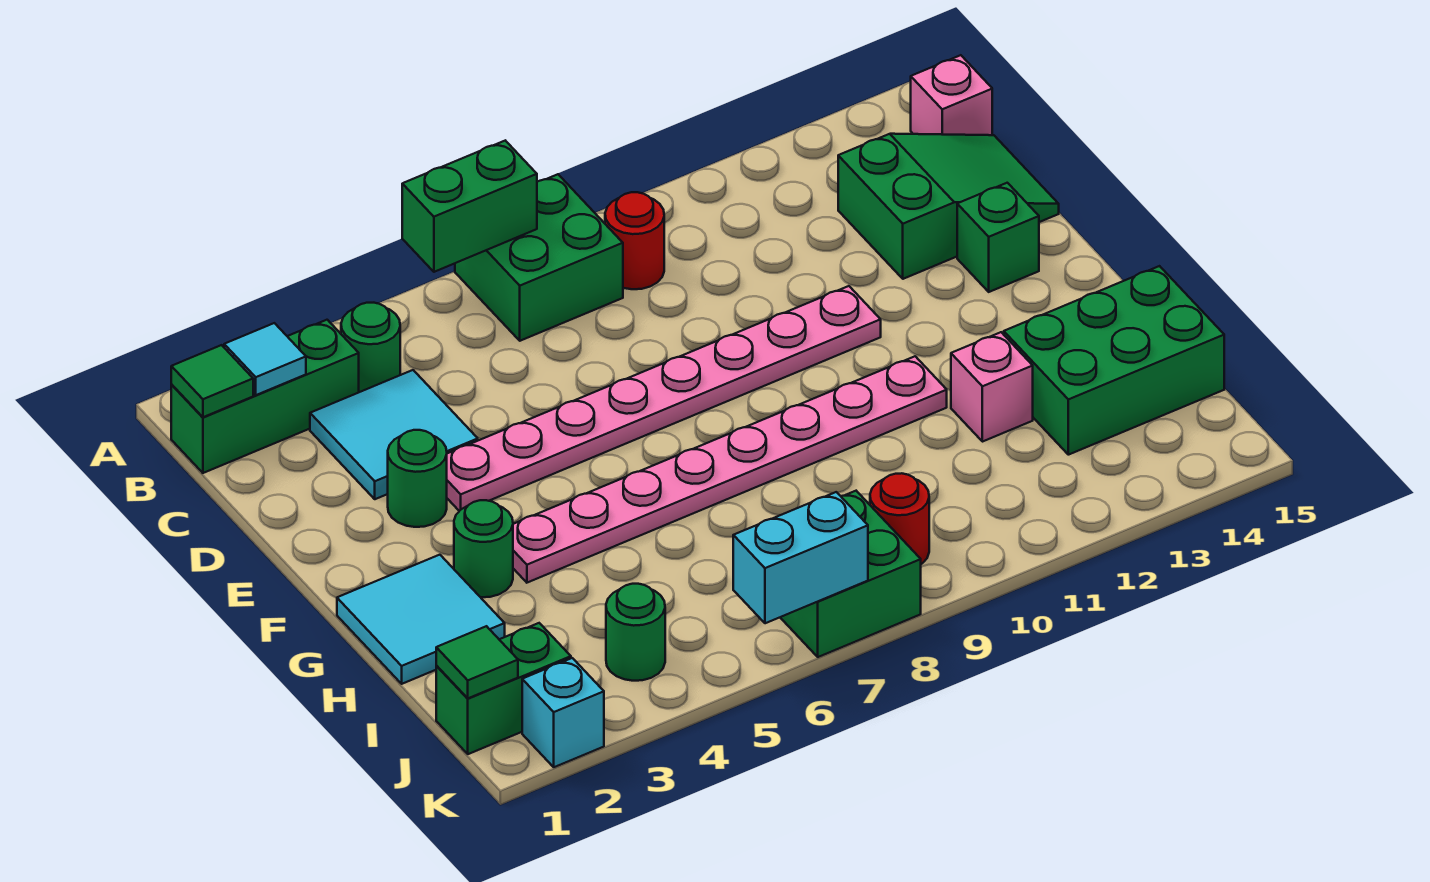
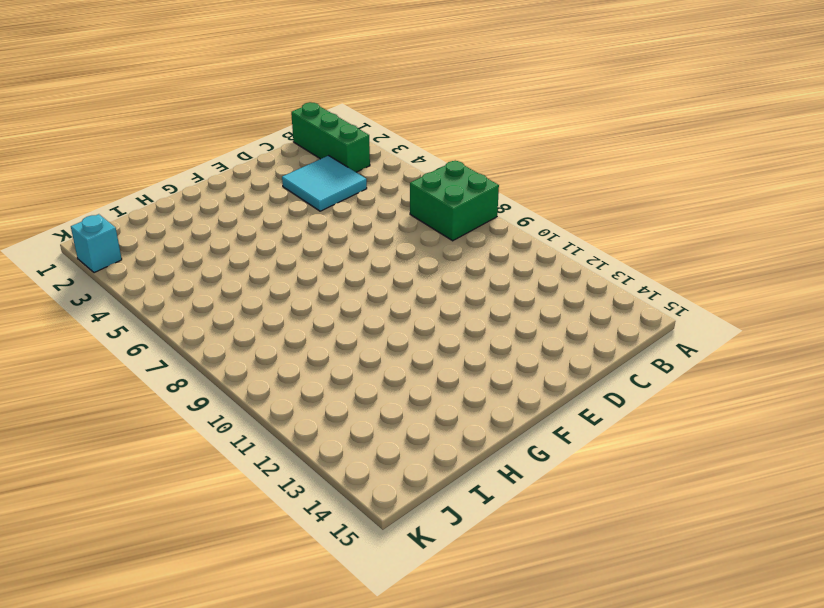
none -> green 1x1 round brick [341,303,400,392]
none -> red 1x1 round brick [605,192,664,289]
none -> pink 1x1 brick [911,55,992,135]

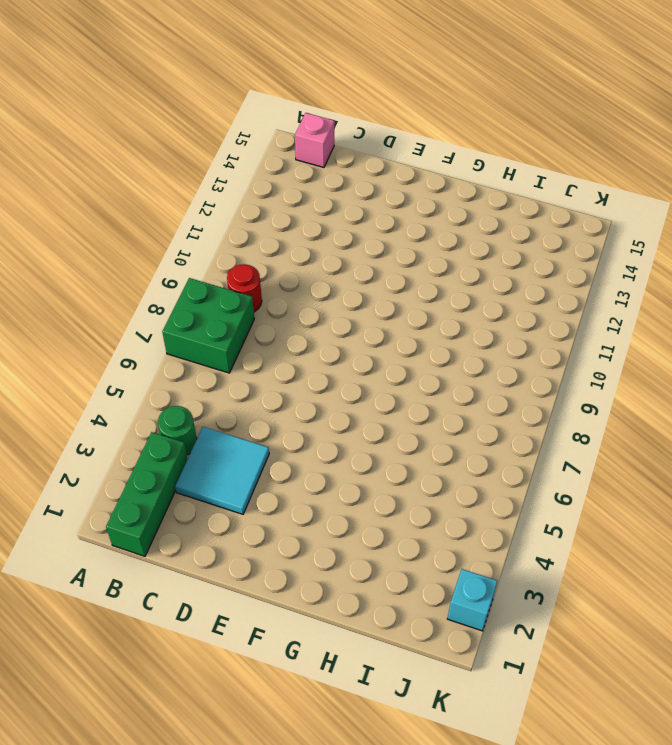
none -> green 2x3 slope [838,134,1059,279]
none -> green 1x1 round brick [388,430,447,527]
none -> pink 1x8 plate [447,286,881,511]

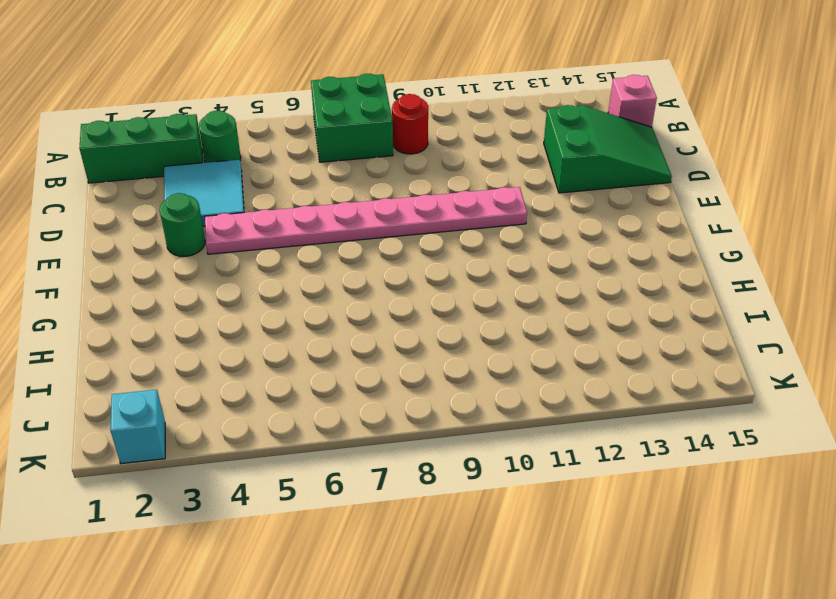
none -> green 1x1 brick [957,183,1039,292]
none -> cyan 2x2 tile [337,555,505,684]
none -> green 1x1 round brick [454,500,513,597]

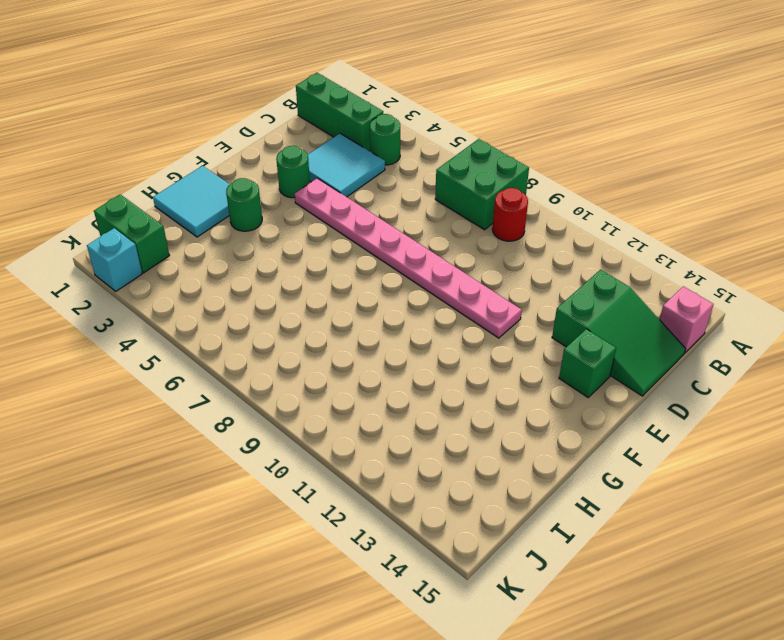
none -> pink 1x8 plate [513,356,947,583]
none -> pink 1x1 brick [951,332,1033,442]
none -> green 2x3 brick [1004,266,1224,455]

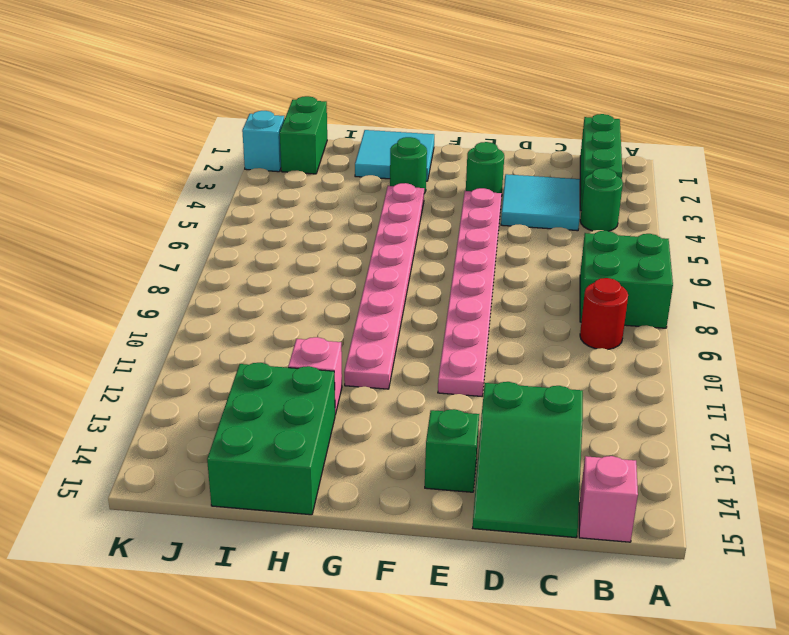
none -> green 1x1 round brick [606,584,665,681]
none -> green 2x2 brick [780,491,921,657]
none -> red 1x1 round brick [870,473,929,564]

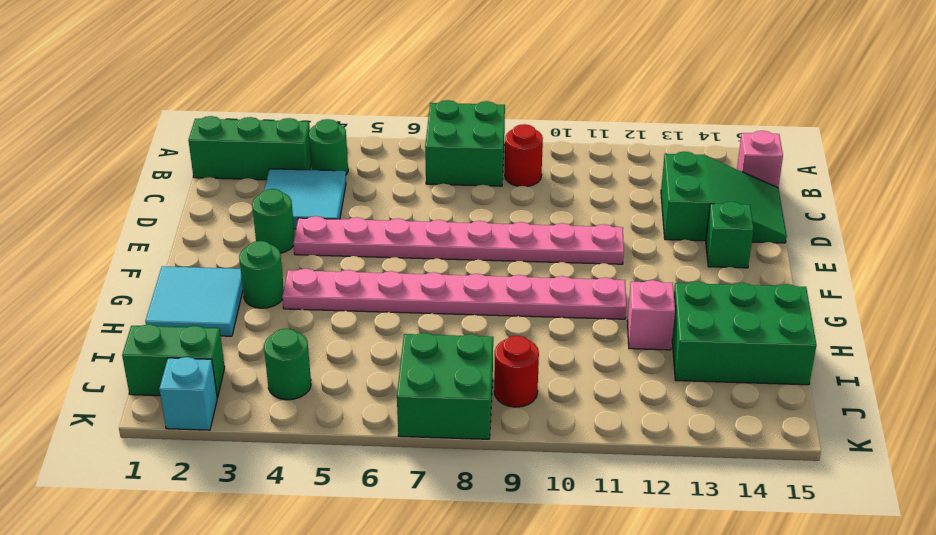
none -> green 1x2 brick [402,141,537,272]
none -> green 1x1 tile [171,345,253,417]
none -> cyan 1x1 tile [224,323,306,395]

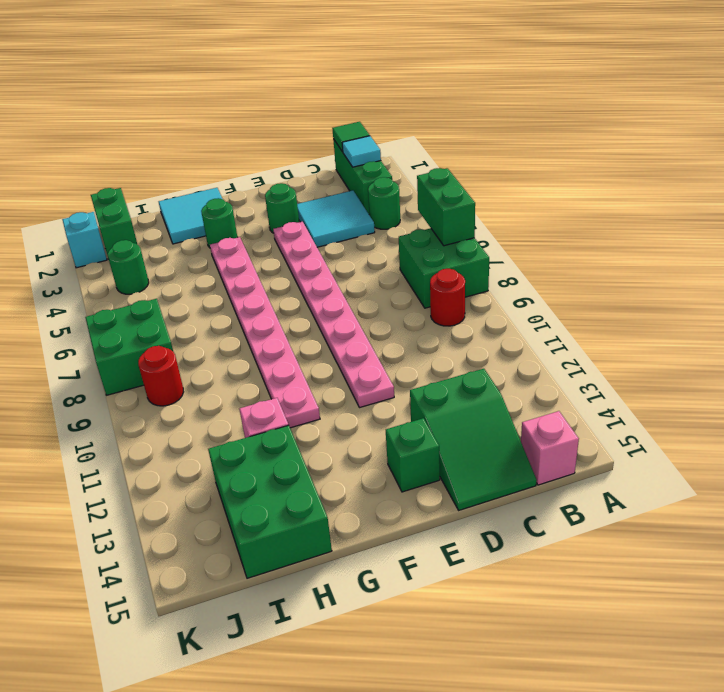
none -> green 1x1 tile [436,626,518,698]
none -> cyan 1x2 brick [733,492,868,623]

